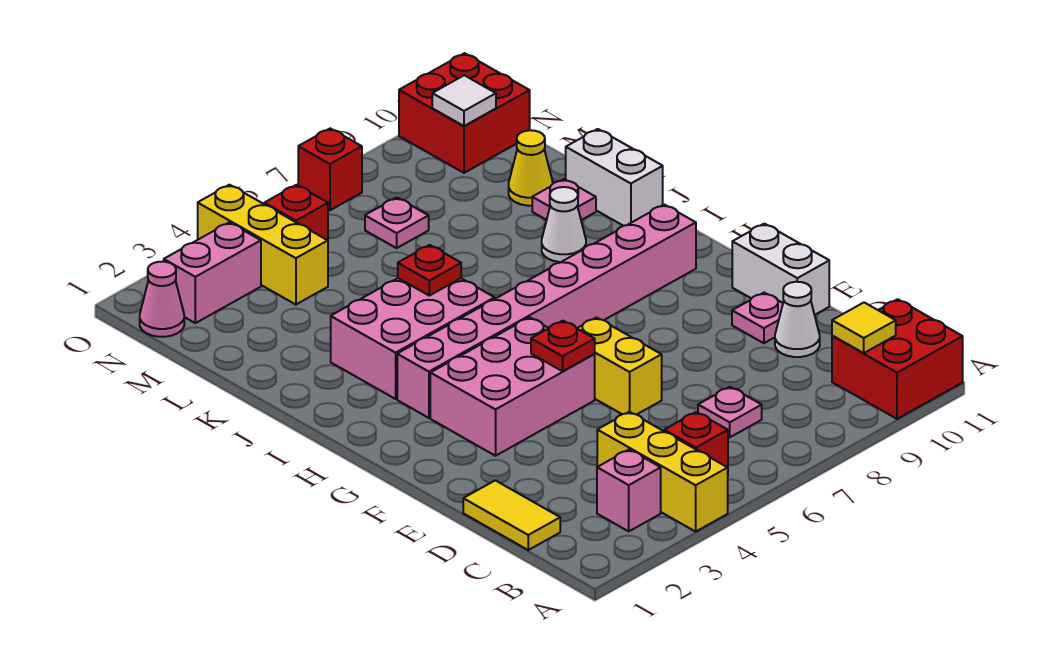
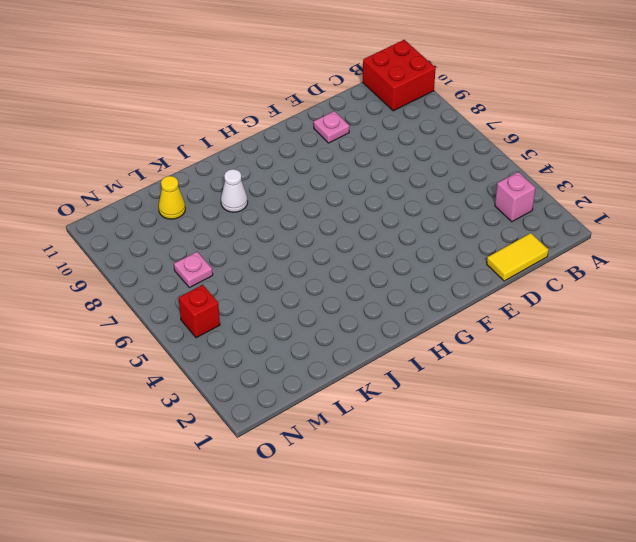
none -> yellow 1x3 brick [597,412,728,532]
none -> red 1x1 brick [664,412,728,468]
none -> pink 1x1 plate [698,387,762,437]

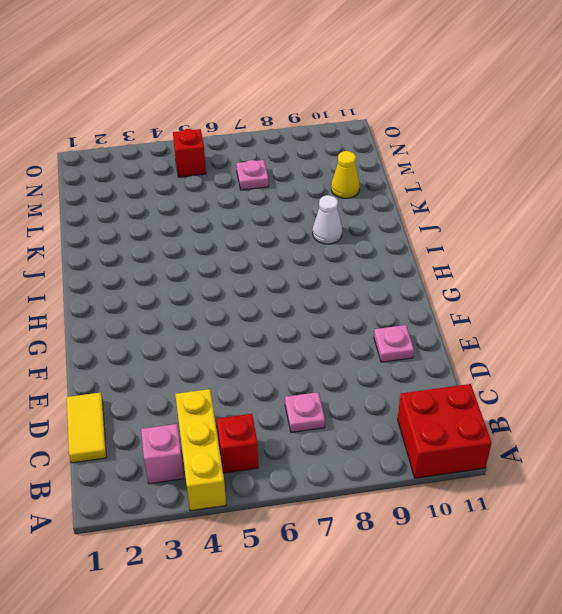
none -> white 1x1 cone [775,282,820,357]
none -> yellow 1x2 brick [577,318,662,415]
none -> white 1x2 brick [732,224,829,315]

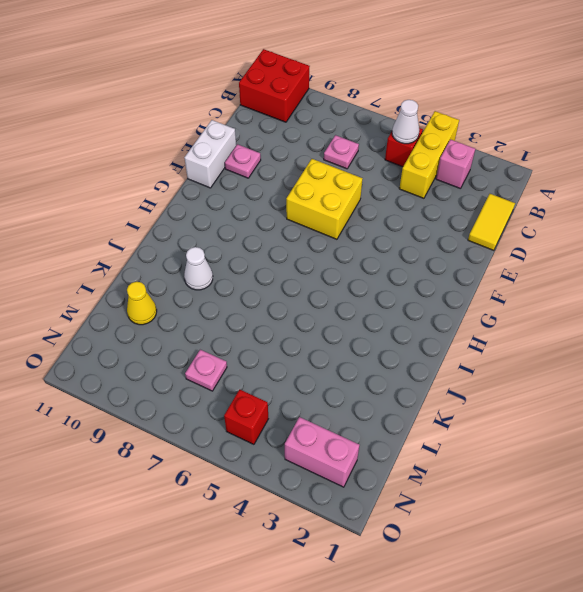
white 1x1 cone [392,100,419,144] -> white 1x1 cone moved to [775,282,820,357]
yellow 2x2 brick [286,159,362,239] -> yellow 1x2 brick [577,318,662,415]
none -> pink 2x3 brick [430,317,595,456]
none -> pink 1x8 brick [397,205,696,418]
none -> pink 2x3 brick [331,278,495,399]

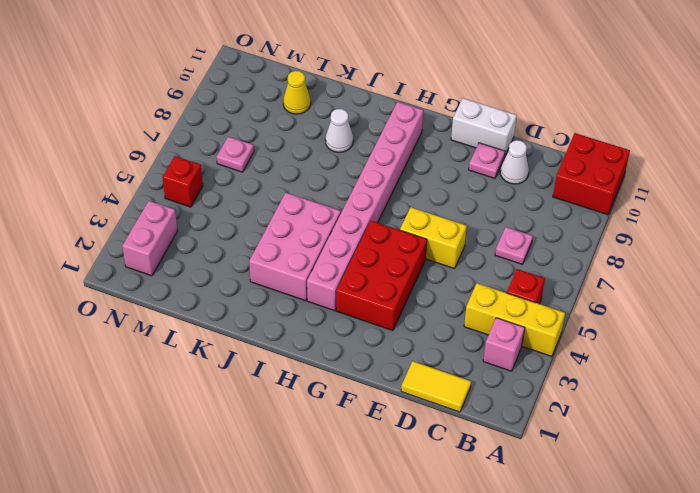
red 2x3 brick [336,221,427,331] -> pink 2x3 brick [430,317,595,456]
none -> white 1x2 brick [566,129,663,226]
none -> pink 1x1 plate [532,179,596,220]
none -> yellow 1x3 brick [198,185,328,305]

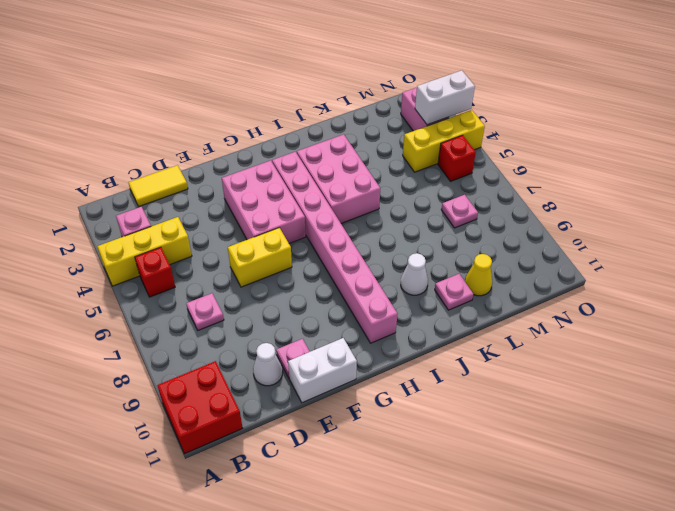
white 1x2 brick [415,70,475,125] -> white 1x2 brick moved to [566,129,663,226]
none -> pink 1x1 cone [140,262,184,337]
none -> red 2x2 brick [399,53,530,173]
none -> red 1x1 brick [298,128,362,210]

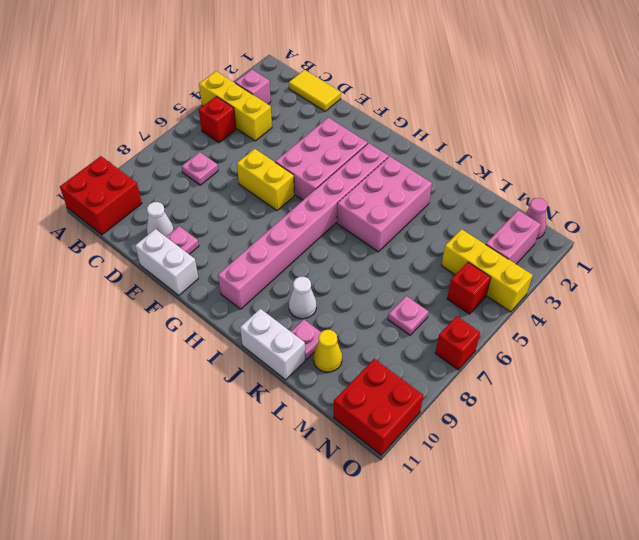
none -> yellow 1x1 tile [832,303,896,353]
none -> red 1x1 plate [531,321,595,371]
none -> red 1x1 plate [398,245,461,296]

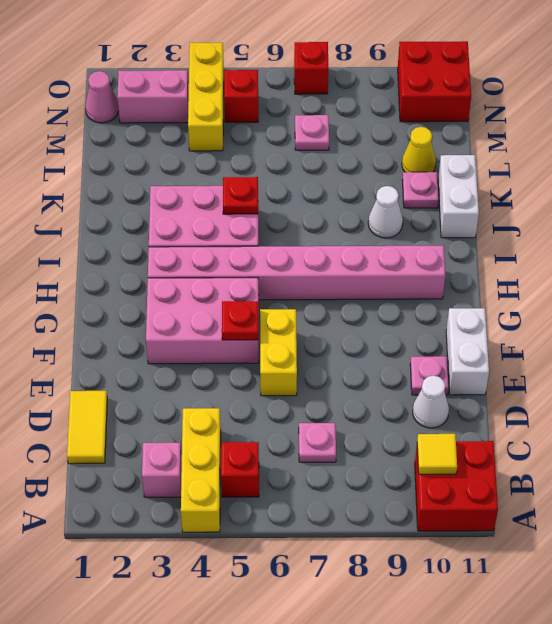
none -> white 1x1 tile [432,75,496,126]

